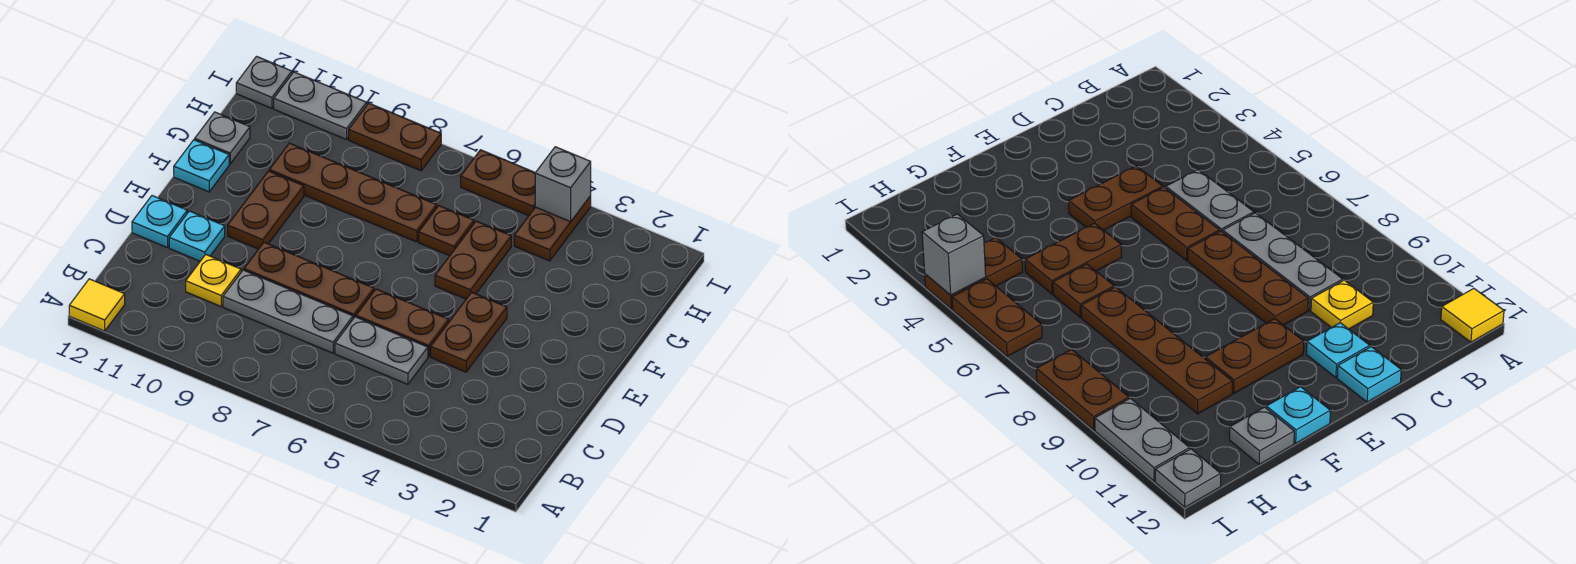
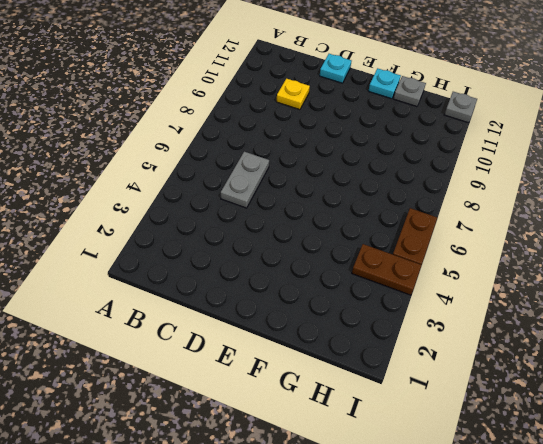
none -> yellow 1x1 tile [69,279,125,331]
none -> grey 1x3 plate [223,270,353,353]
none -> brown 1x2 plate [431,292,507,372]

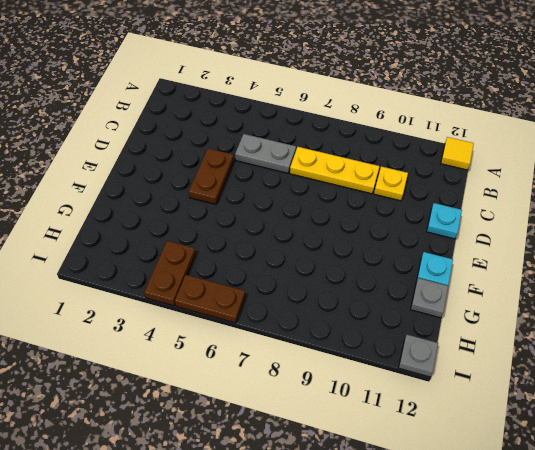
yellow 1x3 plate [290,147,380,194] -> grey 1x3 plate [223,270,353,353]
none -> brown 1x2 plate [356,289,449,357]
none -> brown 1x3 plate [244,242,374,318]
none -> cyan 1x1 plate [169,211,225,261]

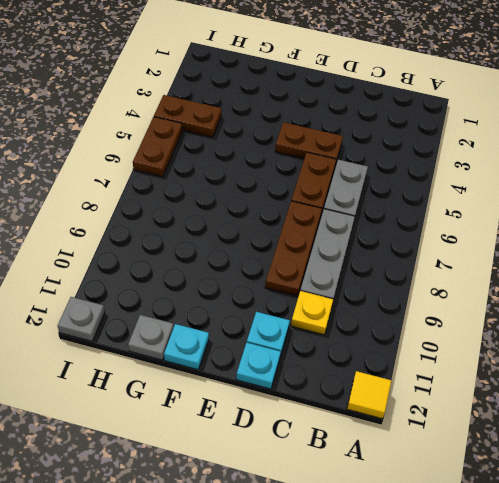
none -> brown 1x2 plate [228,171,304,249]
none -> brown 1x2 plate [435,221,511,299]
none -> brown 1x1 plate [419,206,474,256]

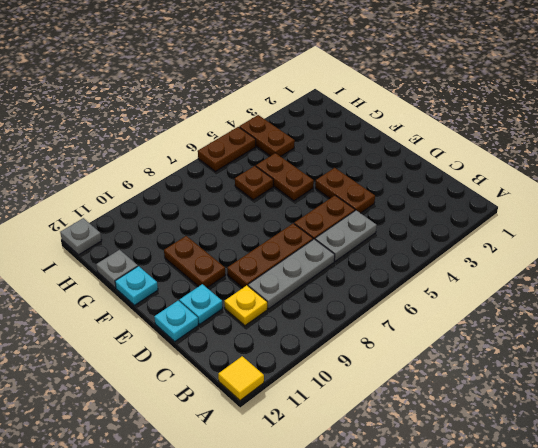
none -> brown 1x4 plate [269,143,437,242]
none -> brown 1x2 plate [349,103,441,171]
none -> grey 1x2 plate [274,72,367,140]

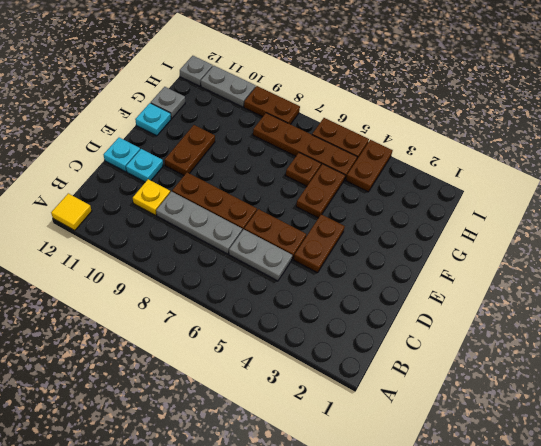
brown 1x4 plate [253,113,357,180] -> brown 1x4 plate moved to [269,143,437,242]
none -> grey 1x1 brick [535,147,591,222]

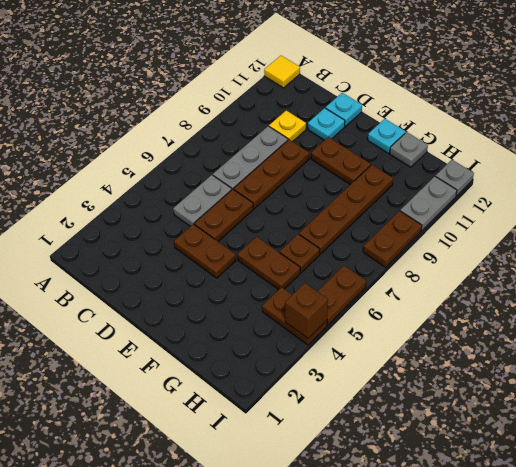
brown 1x1 brick [285,283,328,338] -> grey 1x1 brick [535,147,591,222]

